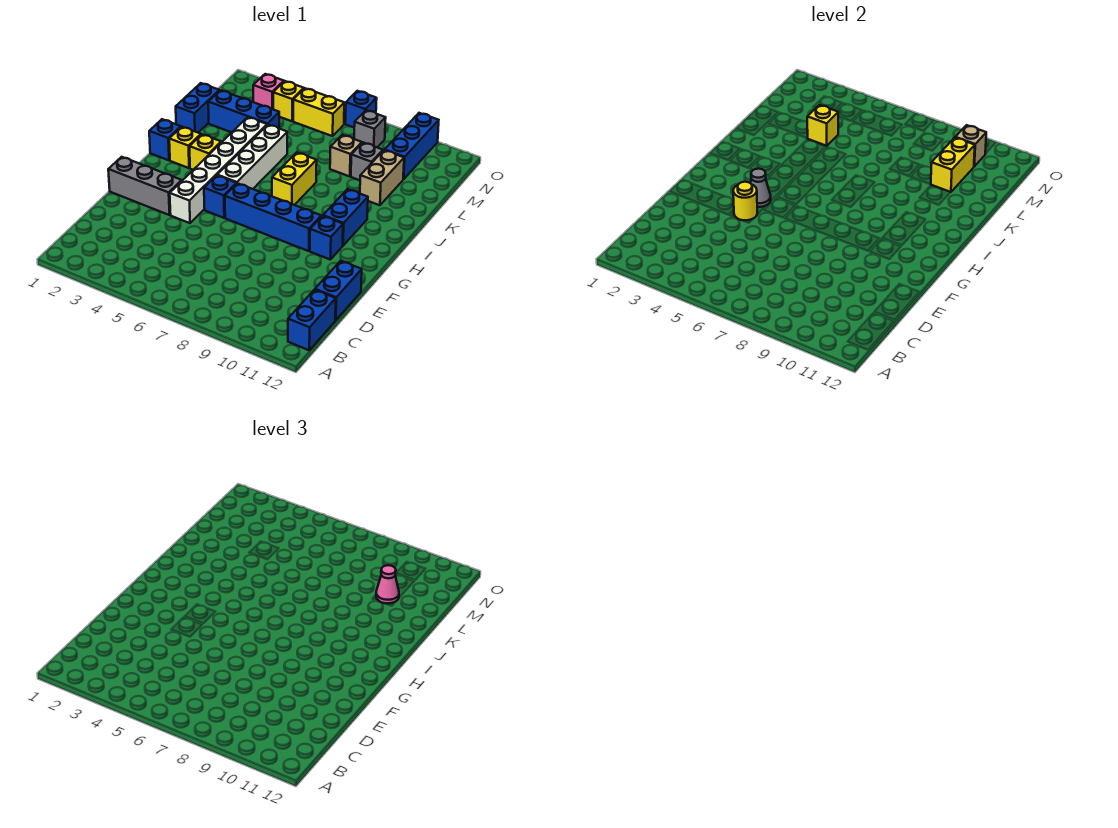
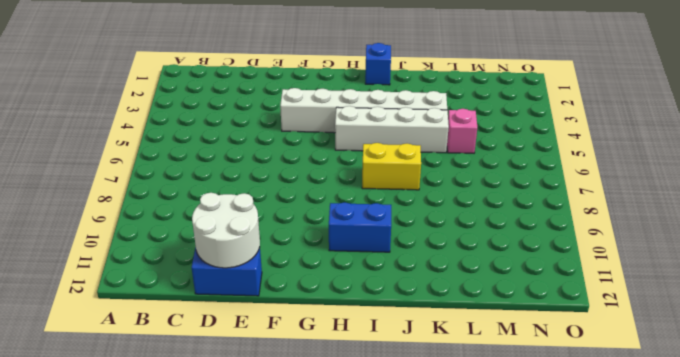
white 2x2 round brick [192,193,260,268] -> none
pink 1x1 brick [447,109,477,153] -> pink 1x1 brick moved to [253,74,284,109]
none -> blue 1x2 brick [288,290,336,350]
none -> grey 1x3 brick [108,157,182,215]
none -> blue 1x1 brick [204,175,236,218]
none -> blue 1x4 brick [225,183,321,251]

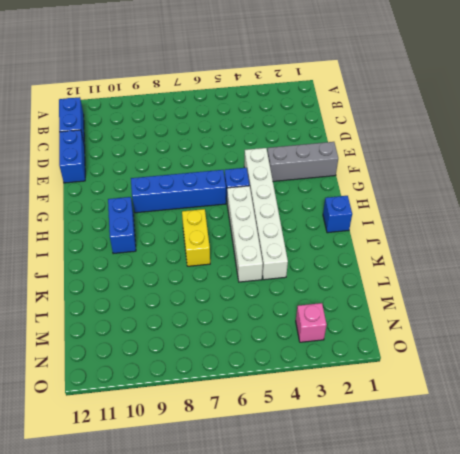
none -> blue 1x1 brick [310,216,343,260]
none -> yellow 1x1 brick [169,127,201,168]
none -> yellow 1x1 brick [189,134,221,170]
none -> blue 1x2 brick [176,83,219,133]

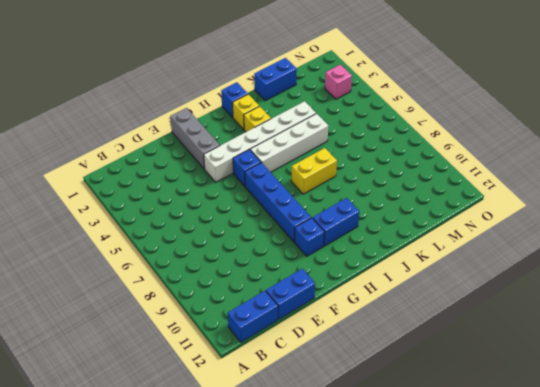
none -> tan 1x2 brick [360,150,404,205]
none -> blue 1x3 brick [208,90,279,132]
none -> tan 1x1 brick [330,135,362,177]
none -> grey 1x1 brick [351,143,383,180]

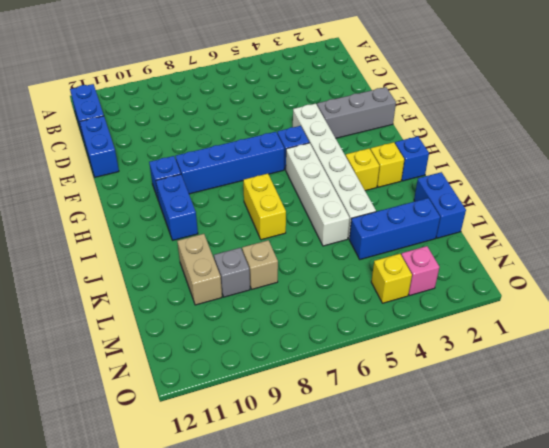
none -> blue 1x3 brick [385,113,439,179]
none -> yellow 1x2 brick [293,88,344,136]
none -> grey 1x1 brick [354,110,386,147]
none -> blue 1x1 brick [345,91,377,128]

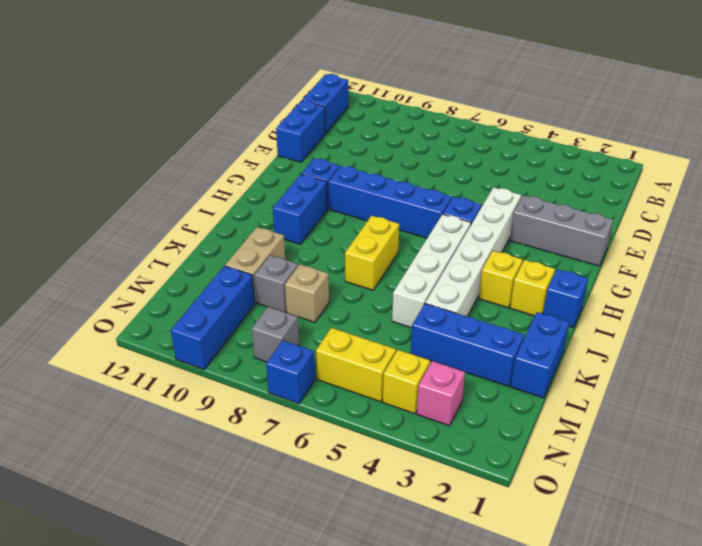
none -> yellow 1x1 round brick [733,182,757,220]
none -> grey 1x1 cone [751,169,771,207]
none -> yellow 1x1 brick [807,105,839,146]
none -> yellow 1x2 brick [931,138,975,192]

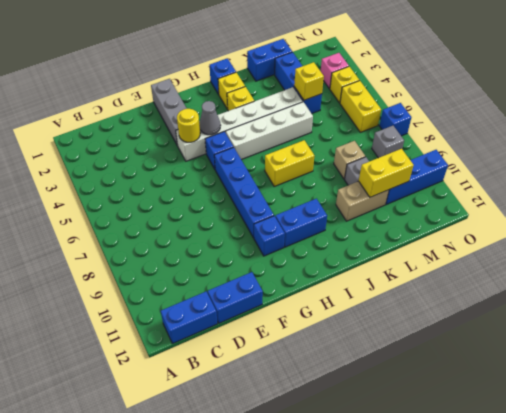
none -> tan 1x1 brick [955,125,986,166]
none -> pink 1x1 cone [376,565,399,603]

